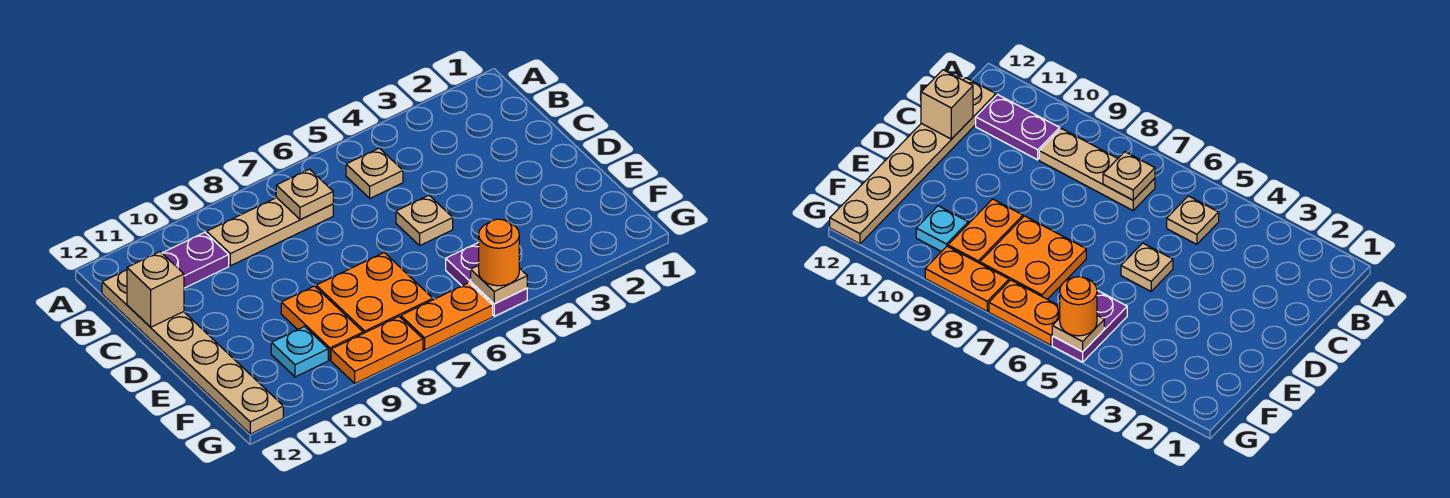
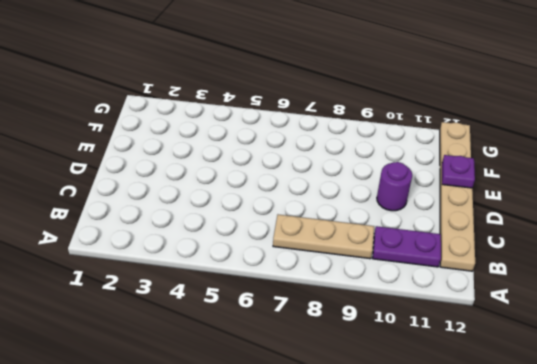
purple 1x1 round brick [377,162,412,211] -> none
purple 1x1 plate [442,155,475,188] -> none
none -> tan 1x1 plate [346,148,403,198]
none -> tan 1x1 plate [396,195,453,245]
none -> orange 2x2 plate [316,253,433,334]

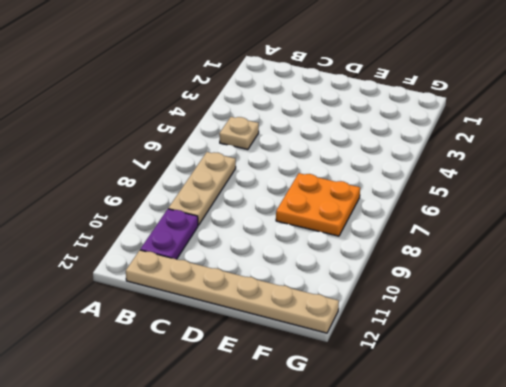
none -> tan 1x1 plate [396,195,453,245]
none -> orange 1x2 plate [281,286,363,360]
none -> purple 1x2 plate [446,242,527,316]

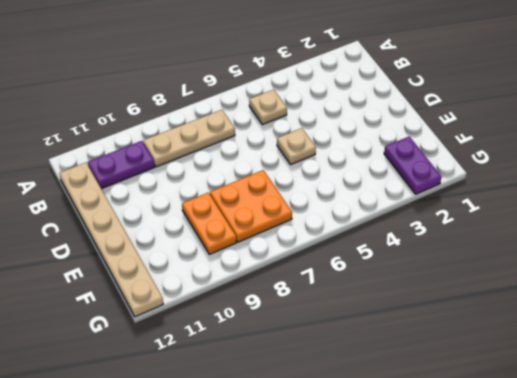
purple 1x2 plate [384,137,441,194] -> purple 1x2 plate moved to [446,242,527,316]
none -> cyan 1x1 plate [271,327,328,377]
none -> orange 1x2 plate [401,283,493,350]
none -> orange 1x2 plate [331,317,423,383]

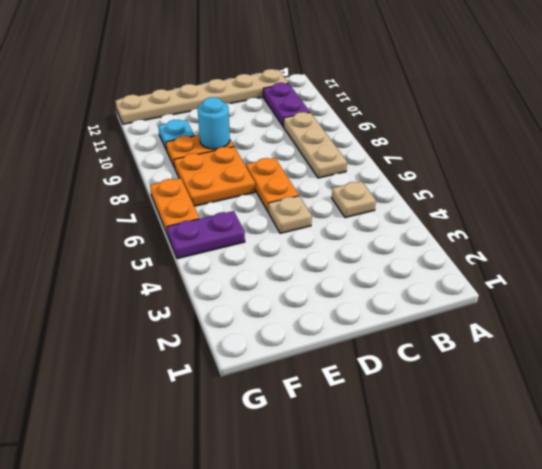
orange 1x2 plate [246,158,299,212] -> orange 1x2 plate moved to [331,317,423,383]
cyan 1x1 round brick [198,97,230,149] -> none
none -> tan 1x1 plate [276,169,333,220]
none -> tan 1x1 brick [127,252,184,327]
none -> tan 1x1 plate [471,265,527,304]

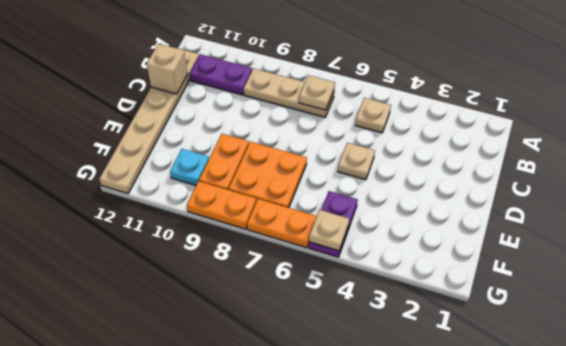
none -> orange 1x1 round brick [479,219,519,286]

